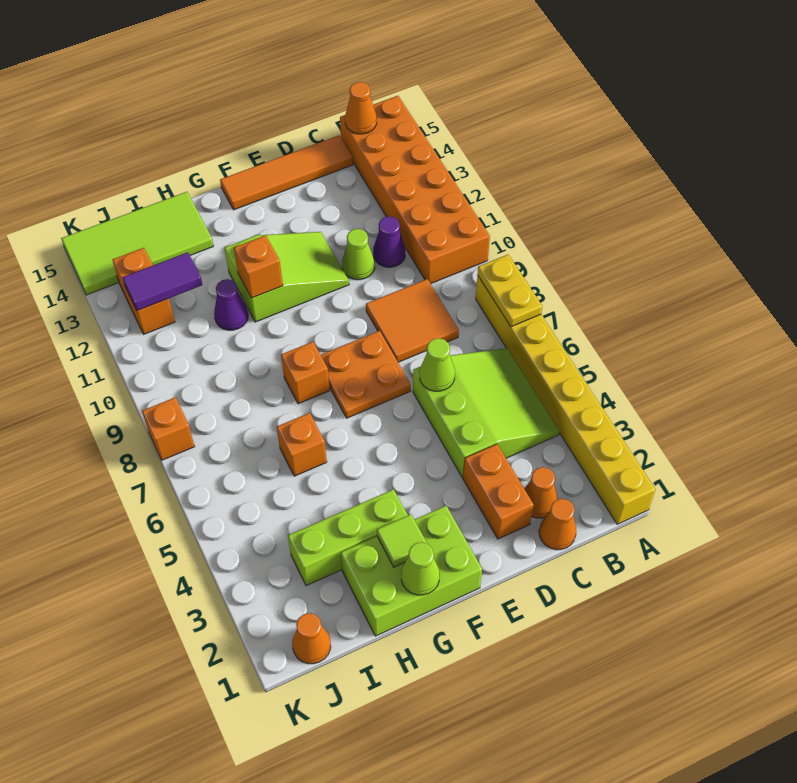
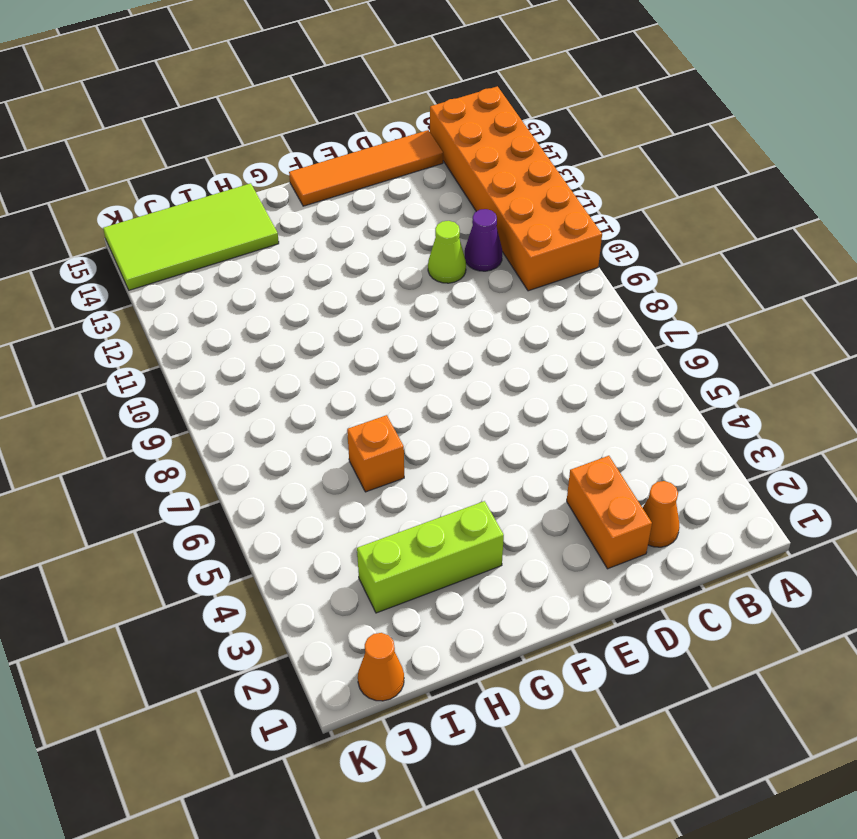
none -> yellow 1x8 brick [476,275,655,524]
none -> lime 3x3 slope [413,348,560,477]
none -> orange 1x1 cone [539,499,576,550]

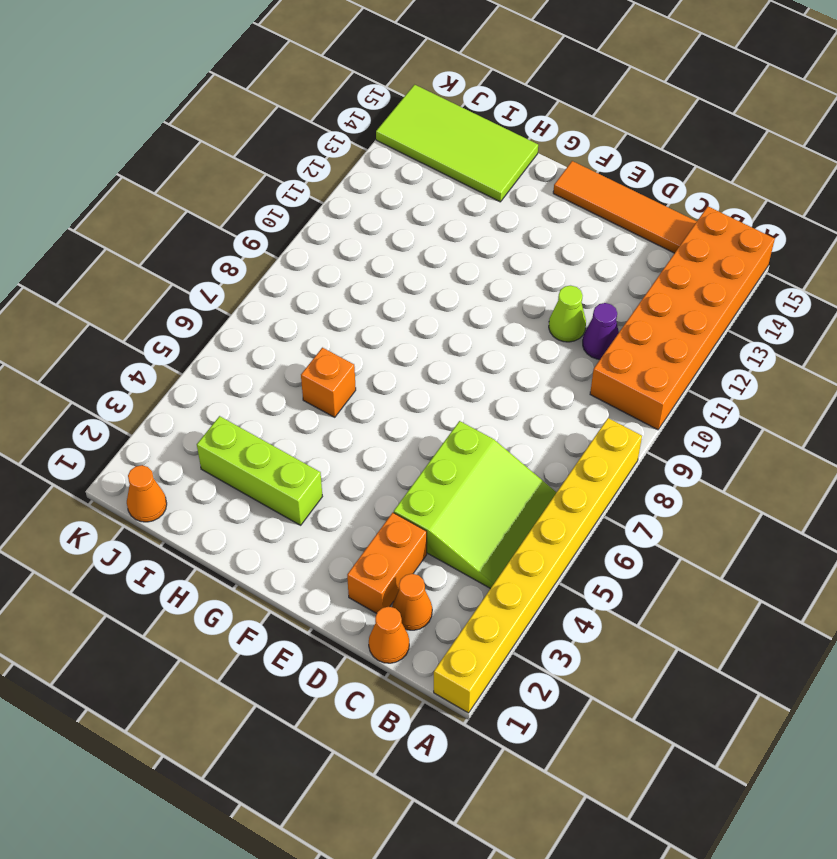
none -> orange 2x2 tile [366,279,459,362]
none -> orange 2x2 plate [321,331,411,418]
none -> lime 2x3 slope [225,232,349,322]

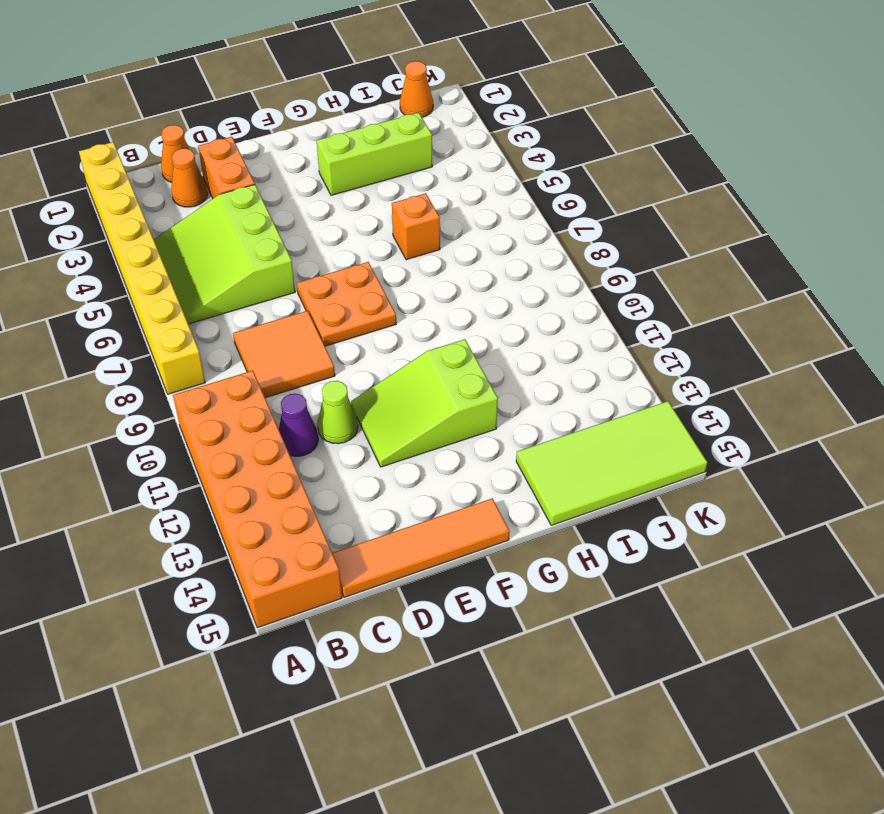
none -> lime 2x3 brick [341,506,482,636]
none -> orange 1x1 brick [281,342,330,404]
none -> purple 1x1 cone [214,279,248,330]

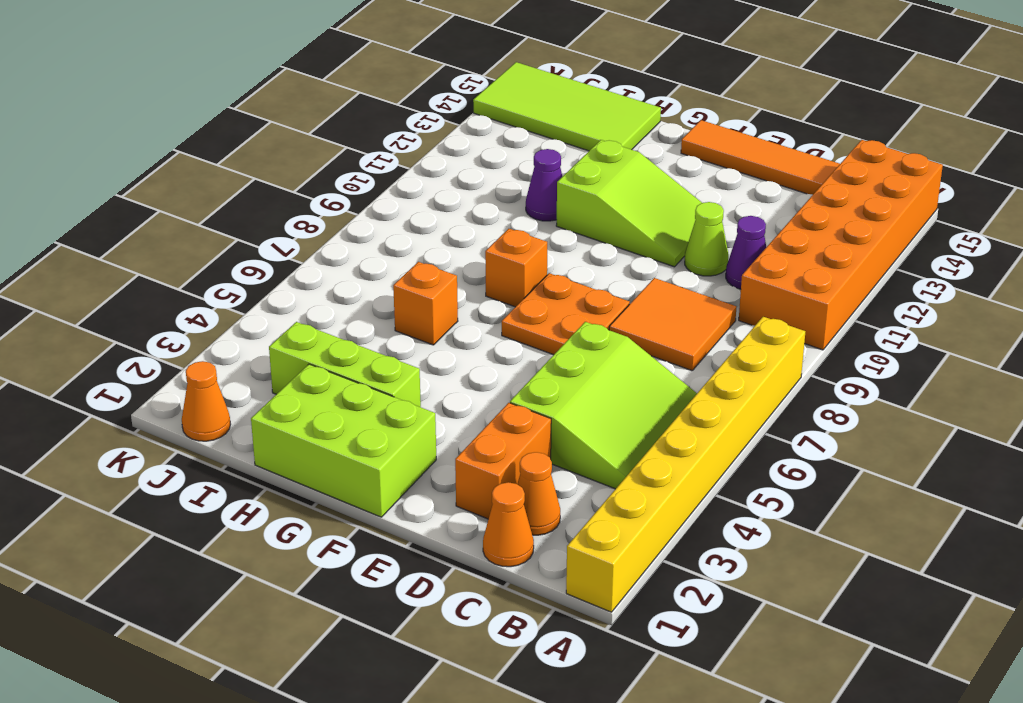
none -> orange 1x2 brick [113,248,175,334]
none -> orange 1x1 brick [142,397,194,460]
none -> yellow 1x2 plate [478,255,542,327]

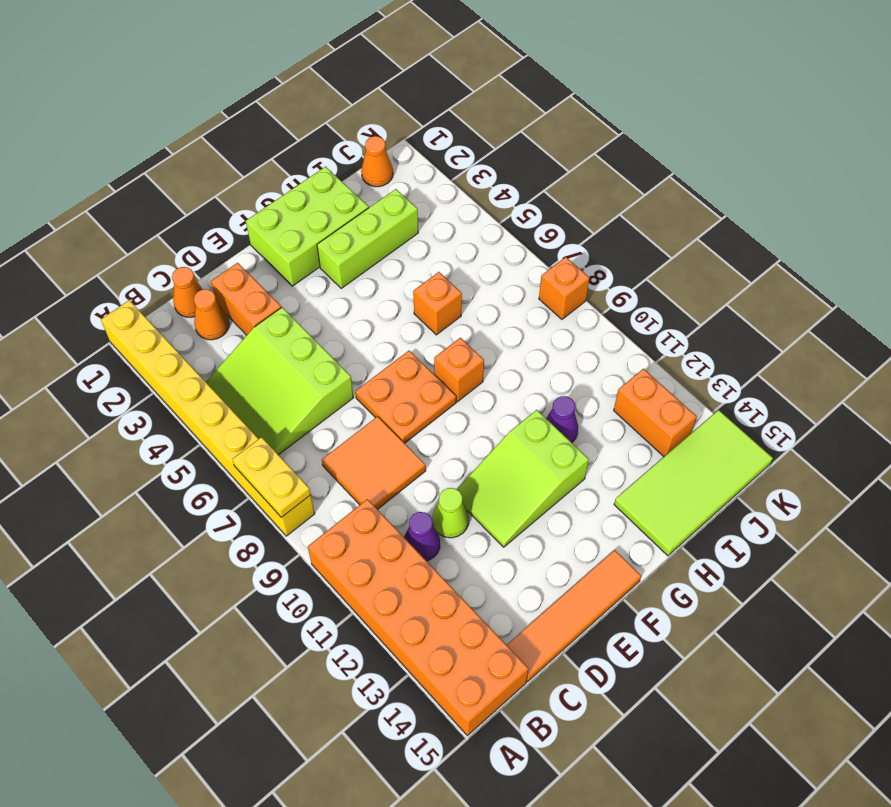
none -> orange 1x1 cone [345,82,377,134]
none -> lime 1x1 cone [420,338,455,391]
none -> lime 1x1 cone [401,542,440,595]

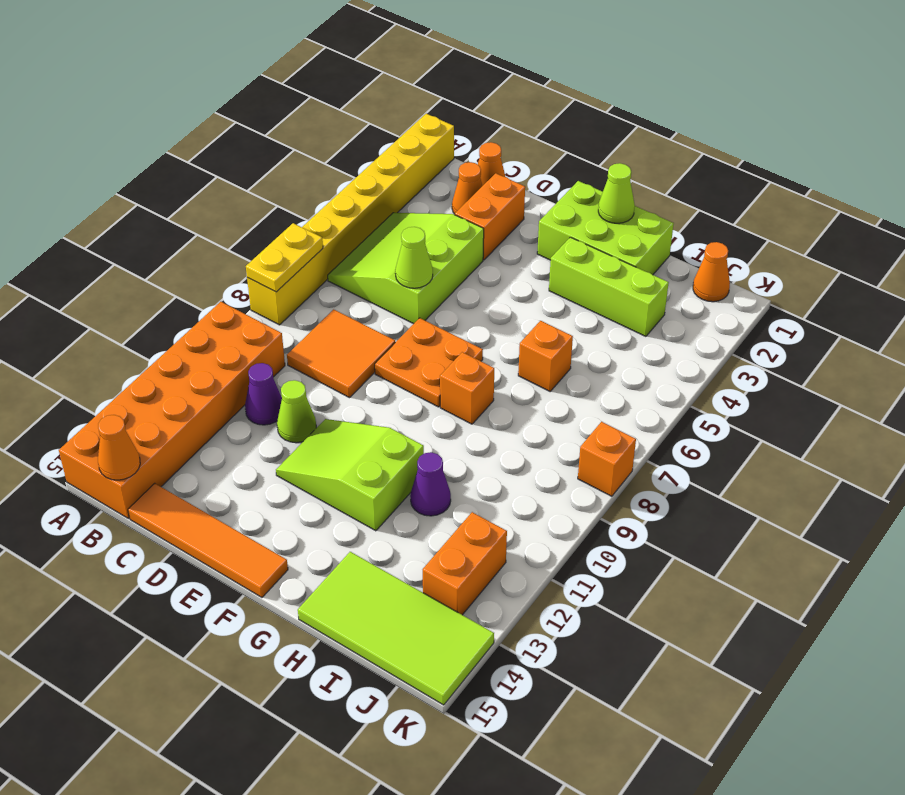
none -> lime 1x1 tile [377,514,427,567]
none -> orange 1x1 brick [234,235,283,298]
none -> purple 1x2 tile [122,252,202,311]

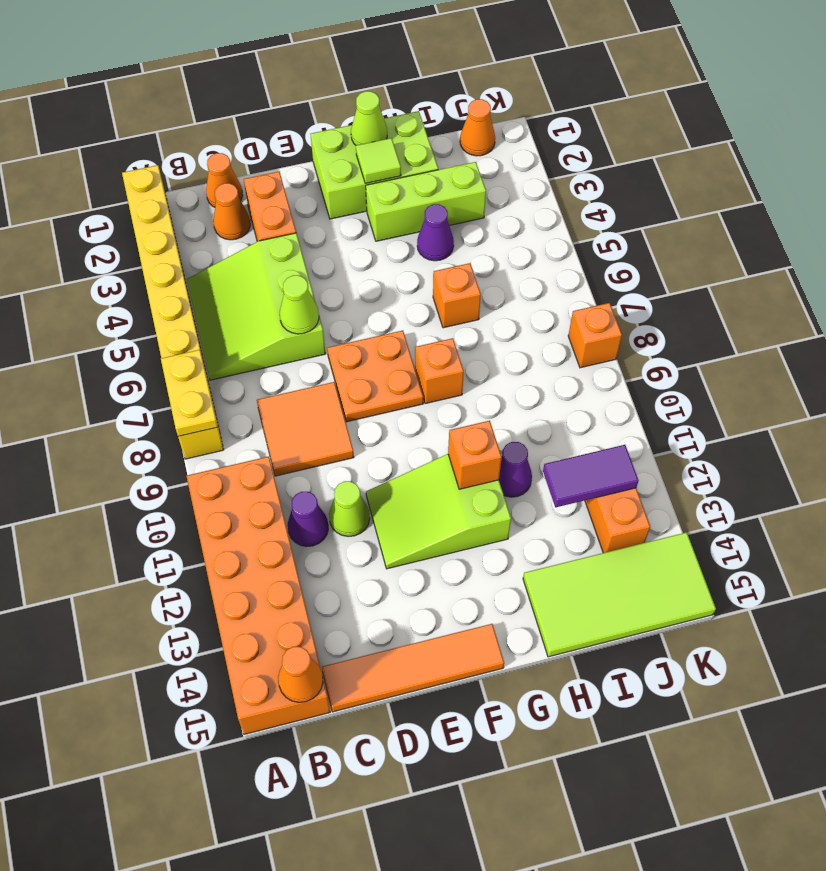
purple 1x1 cone [417,204,454,261] -> none

